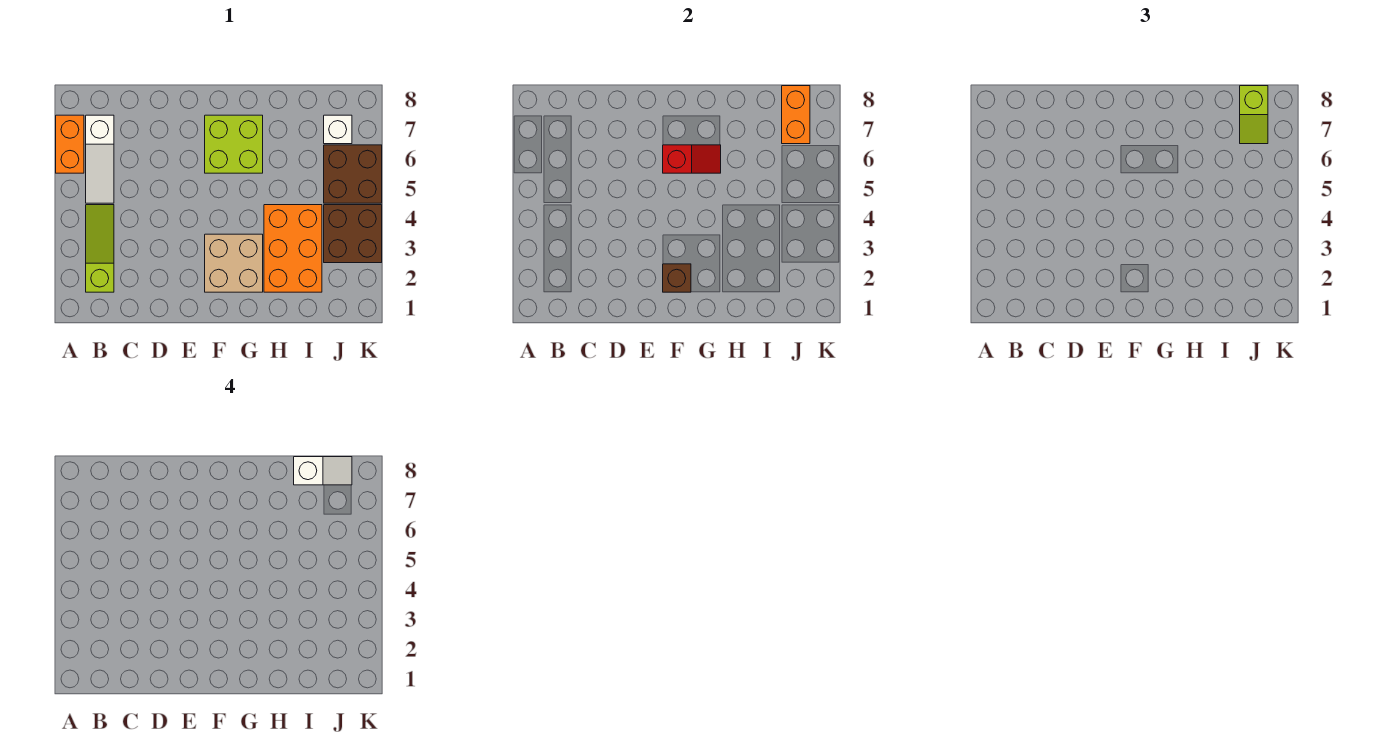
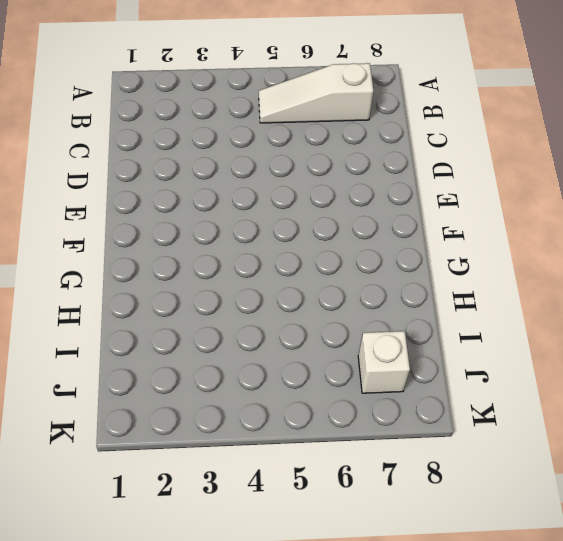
none -> orange 1x2 brick [56,115,84,173]
none -> lime 1x3 slope [86,205,114,292]
none -> tan 2x2 brick [205,234,263,292]

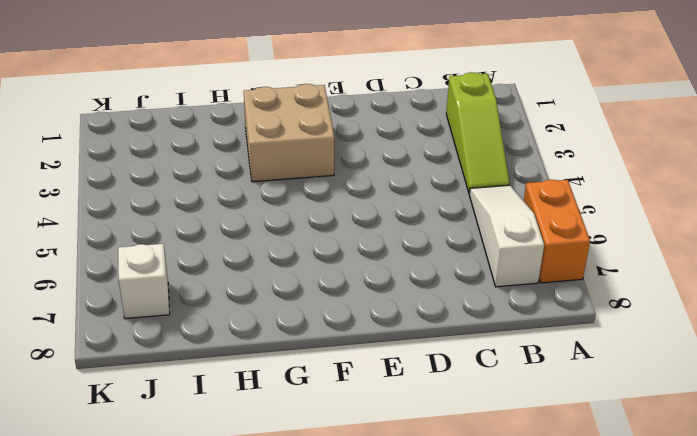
none -> lime 2x2 brick [205,115,263,173]
none -> orange 2x3 brick [264,205,322,292]
none -> brown 2x2 brick [324,205,382,263]

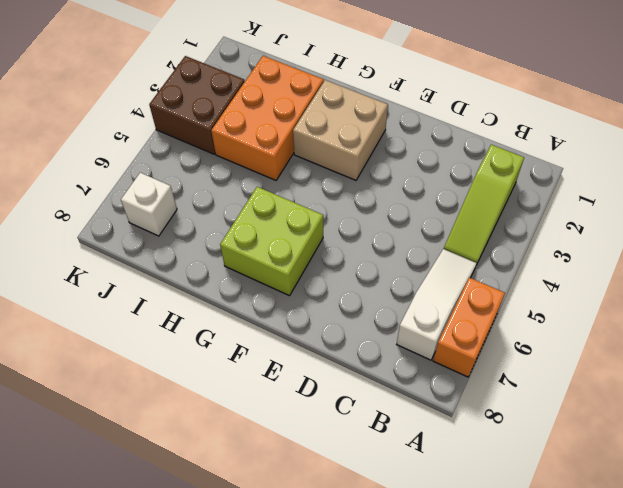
none -> brown 2x2 brick [324,145,382,203]
none -> brown 1x1 brick [663,264,691,292]
none -> red 1x2 slope [663,145,721,173]

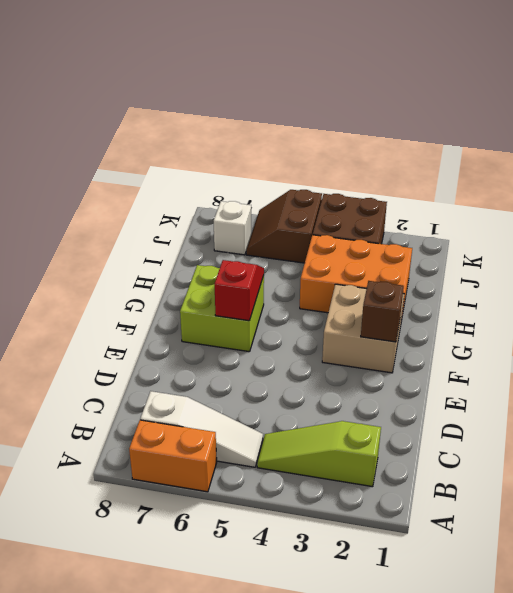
brown 2x2 slope [246,190,322,263] -> brown 2x2 brick [324,145,382,203]
none -> orange 1x2 brick [782,86,810,144]
none -> lime 1x2 slope [1240,86,1268,144]
none -> white 1x2 slope [294,457,352,485]

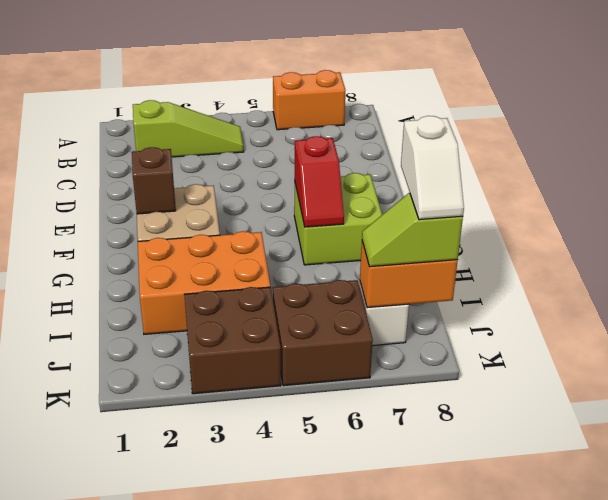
none -> white 1x3 slope [86,115,114,203]

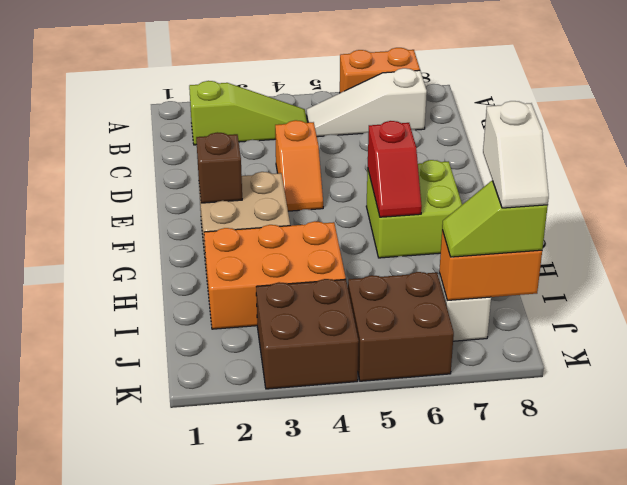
orange 1x2 slope [275,120,323,211] -> none

